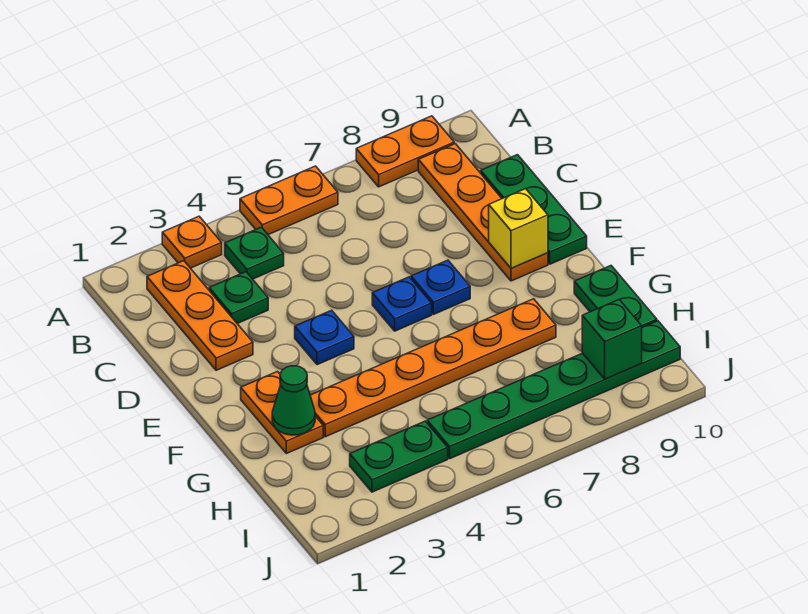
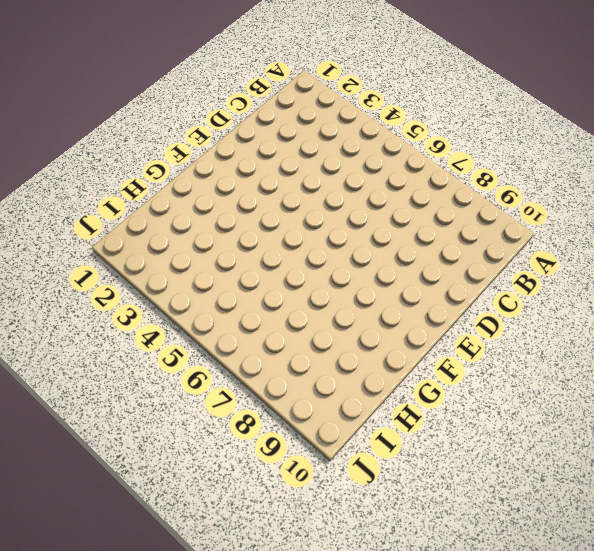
none -> orange 1x1 plate [162,216,222,268]
none -> orange 1x2 plate [240,166,338,235]
none -> orange 1x2 plate [356,116,454,187]

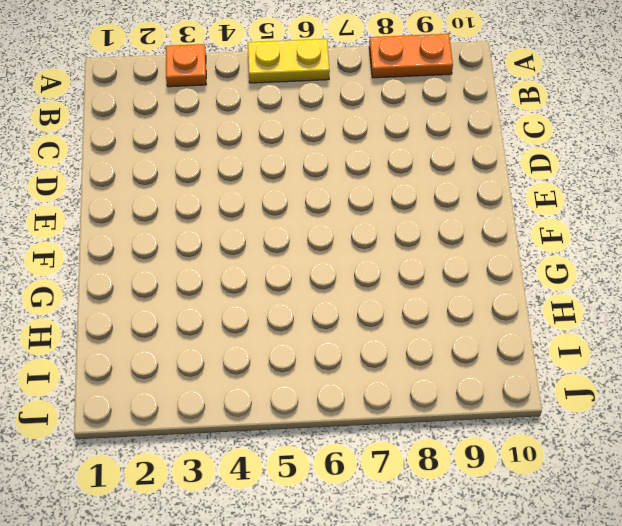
yellow 1x2 plate [248,39,330,83] -> orange 1x2 plate [240,166,338,235]
none -> orange 1x3 plate [147,261,253,370]
none -> green 1x1 plate [225,227,284,279]
none -> orange 1x4 plate [418,144,548,281]

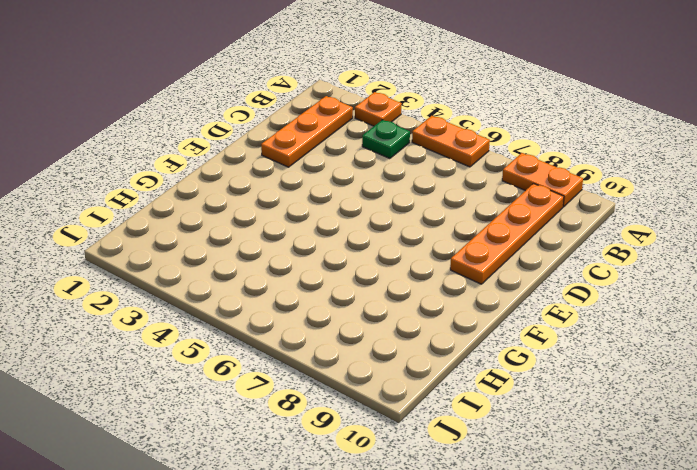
none -> green 1x1 plate [209,272,268,324]
none -> green 1x3 plate [481,155,587,264]
none -> blue 1x1 plate [295,310,354,365]

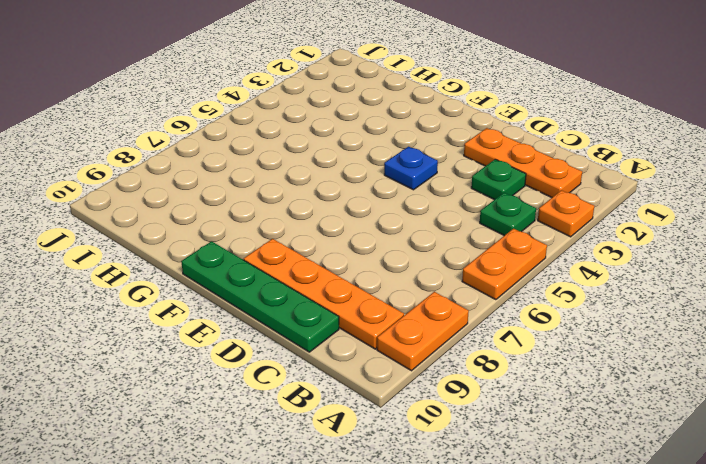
green 1x4 plate [181,241,339,352] -> green 1x3 plate [481,155,587,264]
none -> blue 1x1 plate [372,277,432,331]
none -> blue 1x1 plate [411,260,470,314]
none -> orange 1x2 plate [241,372,323,453]

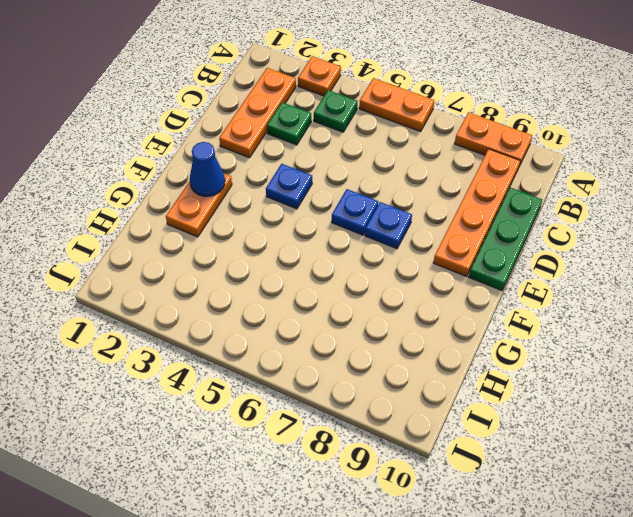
blue 1x1 cone [190,142,225,196] -> none
none -> orange 1x6 plate [310,299,556,437]
none -> green 1x2 plate [574,266,657,327]
none -> green 1x2 plate [350,421,448,492]

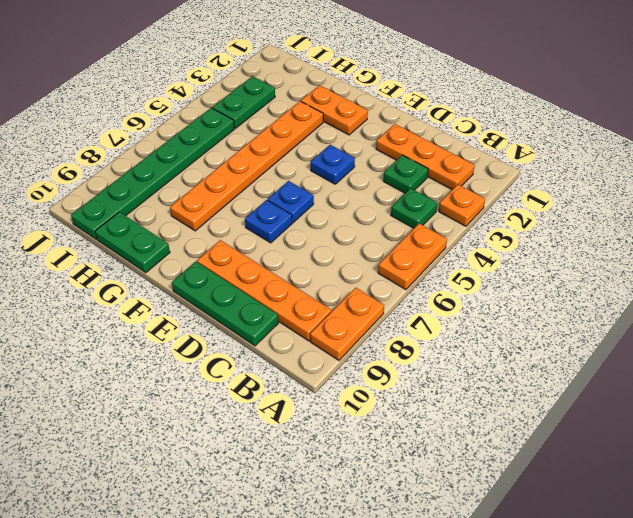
none -> yellow 1x1 brick [489,189,548,268]
none -> green 1x1 cone [272,366,315,435]
none -> green 1x1 brick [582,300,642,379]

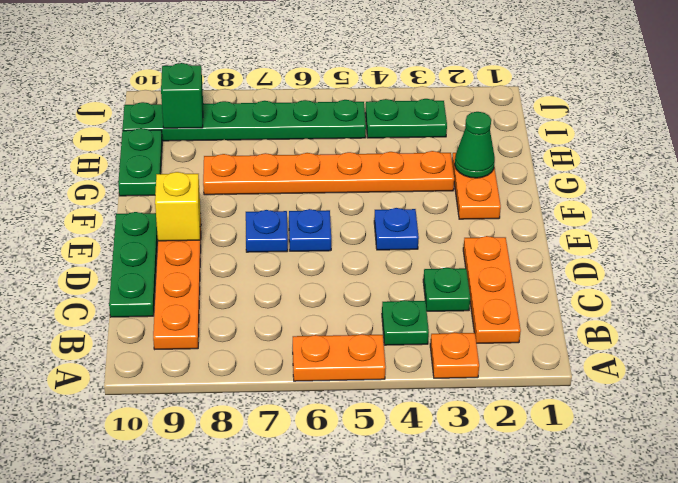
none -> orange 1x2 plate [356,116,454,187]

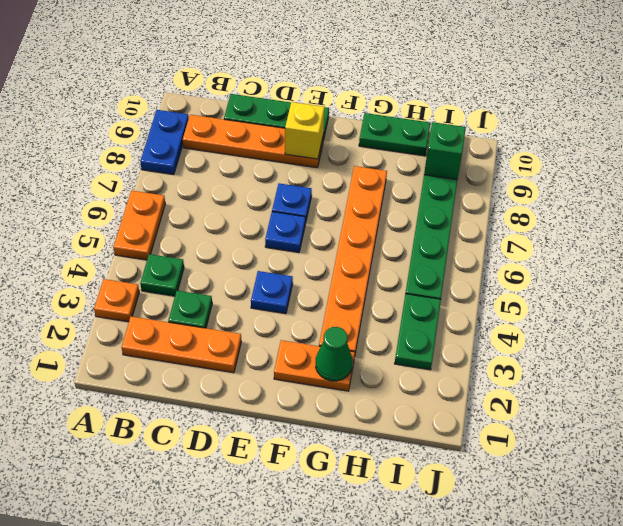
blue 1x2 plate [140,110,189,175] -> orange 1x2 plate [356,116,454,187]

